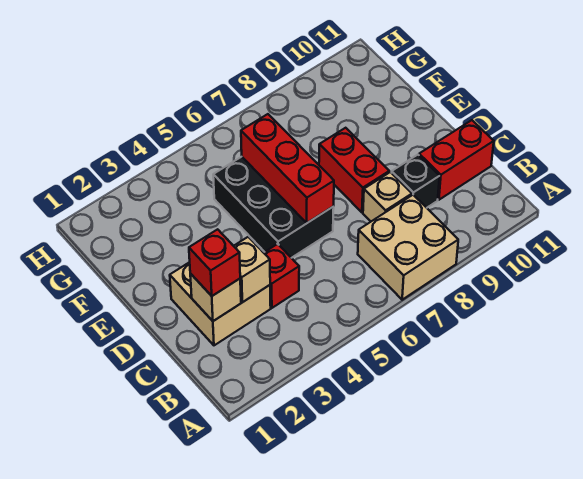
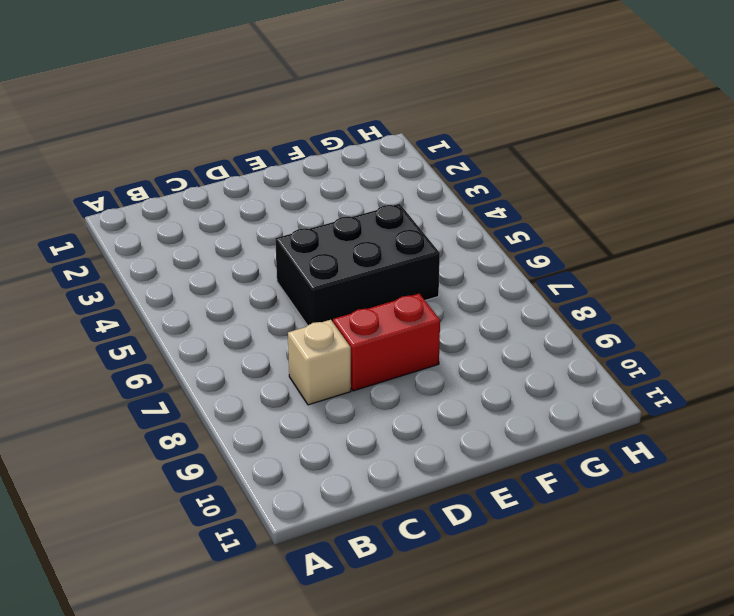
none -> tan 2x2 brick [358,195,458,300]
none -> tan 2x2 brick [170,239,271,345]
none -> red 1x1 brick [264,244,299,308]

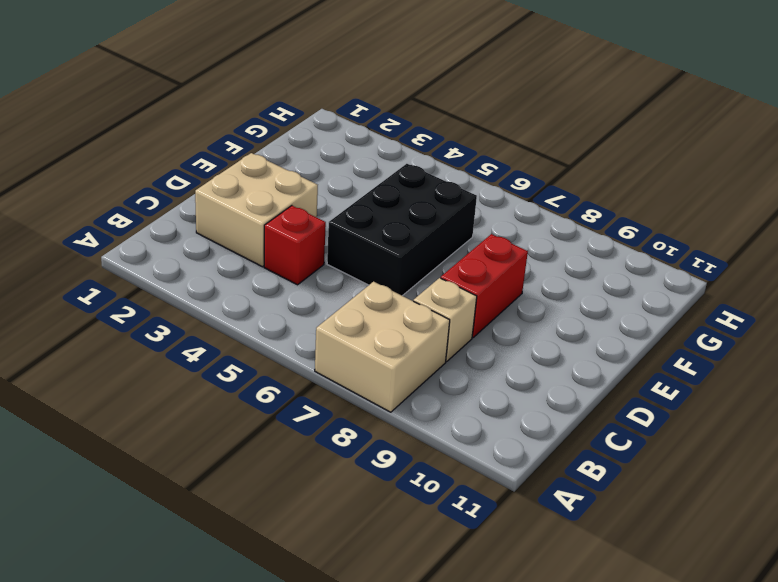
none -> black 1x1 brick [392,155,440,208]
none -> red 1x2 brick [419,120,494,200]
none -> tan 1x1 brick [190,274,241,321]

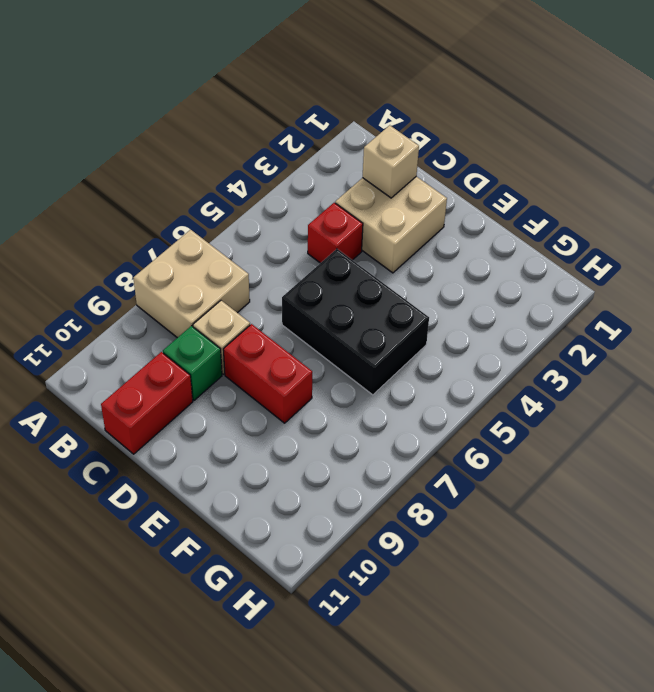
green 1x1 brick [163,326,222,400] -> black 1x1 brick [392,155,440,208]
none -> tan 1x1 brick [234,237,270,302]
none -> red 1x3 brick [241,114,334,223]
none -> red 1x1 brick [189,229,240,296]

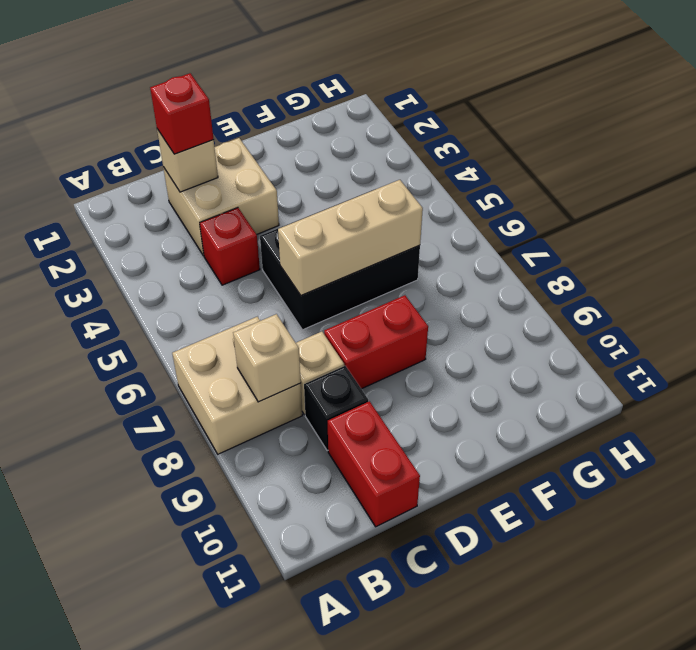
tan 1x1 brick [233,314,301,402] -> tan 1x1 brick moved to [234,237,270,302]
tan 1x3 brick [278,180,423,296] -> red 1x3 brick [241,114,334,223]

